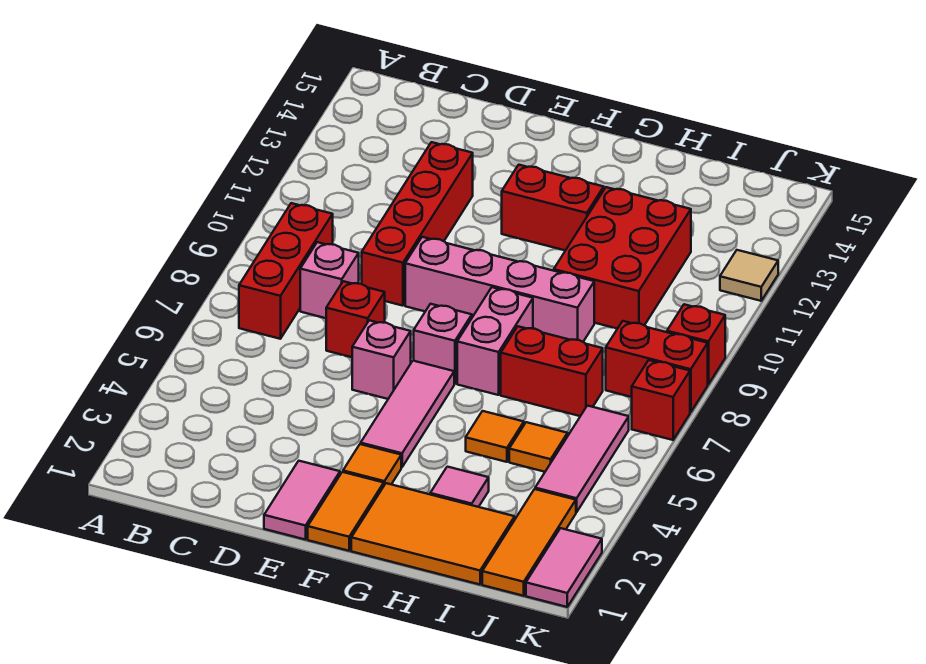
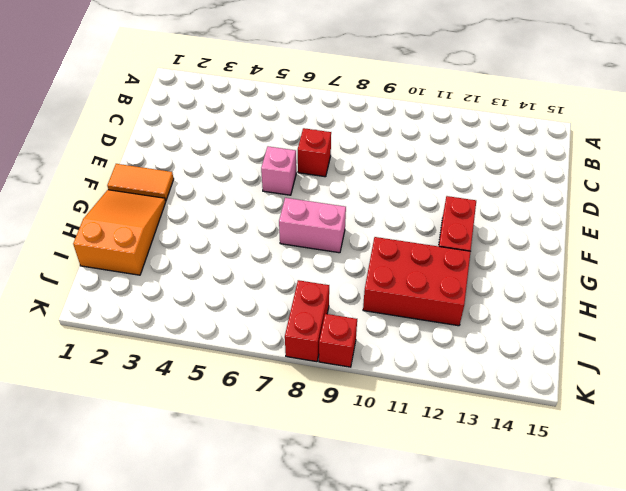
orange 2x3 slope [73,190,166,275] -> orange 2x3 tile [351,483,515,585]
none -> red 1x3 brick [239,203,333,339]
none -> pink 1x1 brick [300,242,359,318]
none -> red 1x4 brick [362,142,473,306]

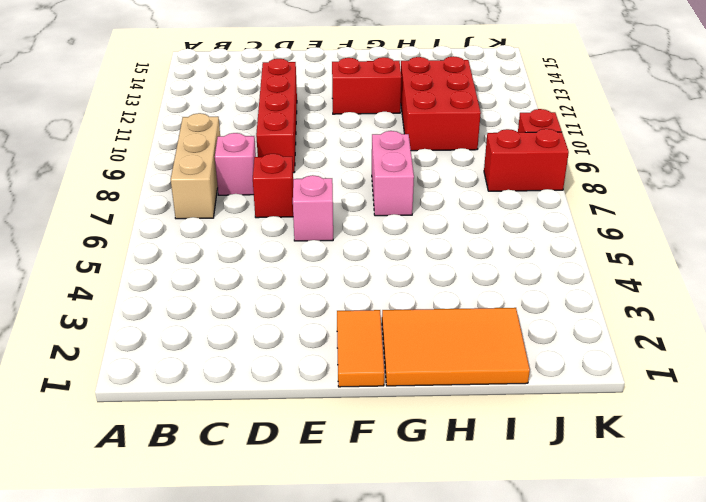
tan 1x3 brick [171,113,220,219] -> red 1x3 brick [239,203,333,339]
none -> pink 1x2 tile [264,461,340,540]
none -> pink 1x4 brick [405,237,594,342]
none -> orange 1x1 tile [343,444,401,485]

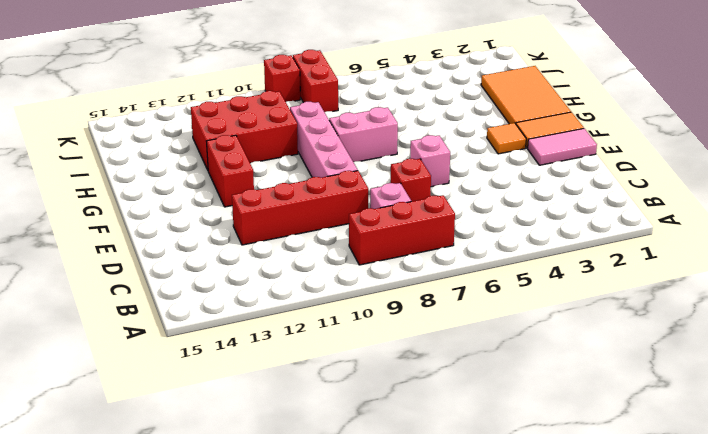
none -> pink 1x3 tile [361,361,454,467]
none -> pink 1x1 brick [414,304,472,384]
none -> pink 1x1 tile [430,467,489,507]

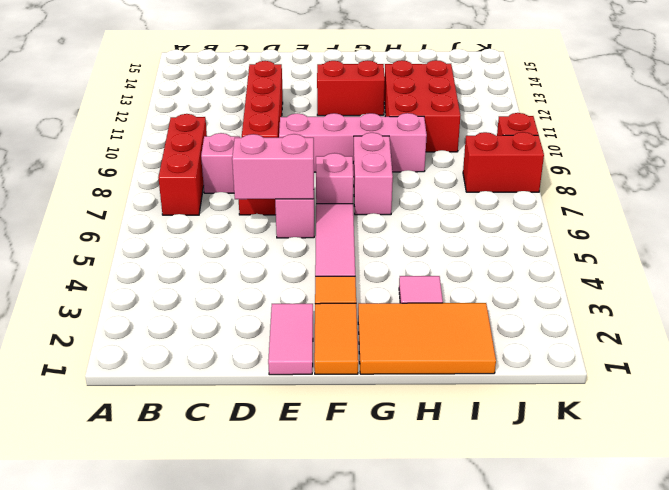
pink 1x2 brick [232,134,314,199] -> none
none -> orange 1x1 tile [466,411,524,462]
none -> red 1x2 brick [501,326,603,416]
none -> orange 1x1 tile [509,422,568,472]

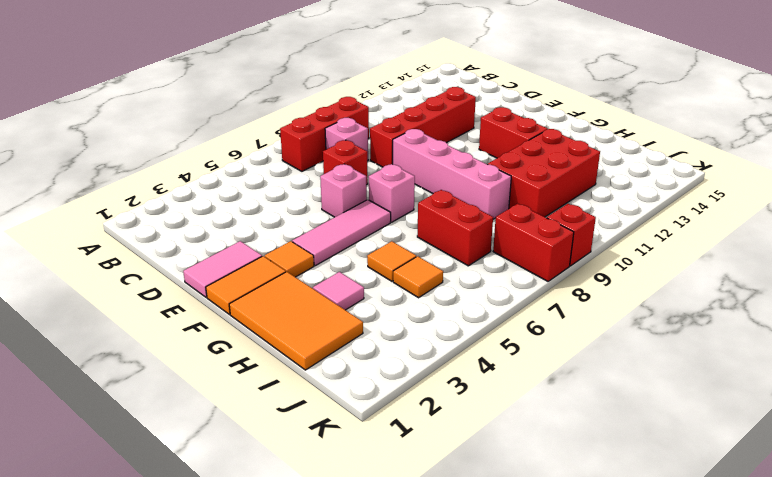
none -> pink 1x2 brick [457,287,533,395]
none -> orange 1x3 tile [482,489,576,596]
none -> pink 1x3 tile [535,406,629,512]

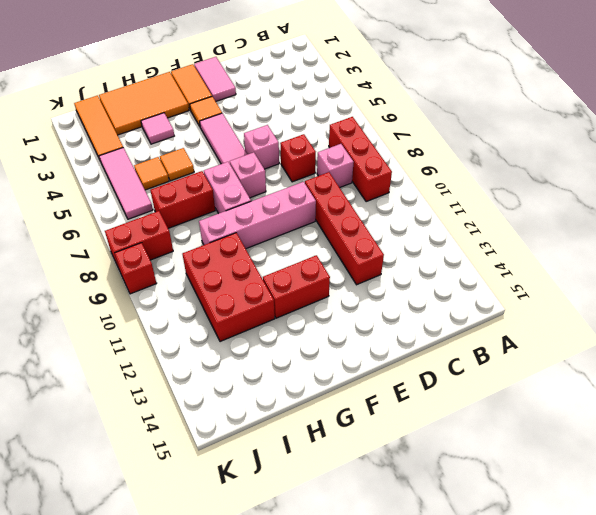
none -> pink 1x2 tile [526,528,602,607]
none -> red 1x1 brick [632,360,690,440]
none -> tan 1x1 tile [720,250,778,301]

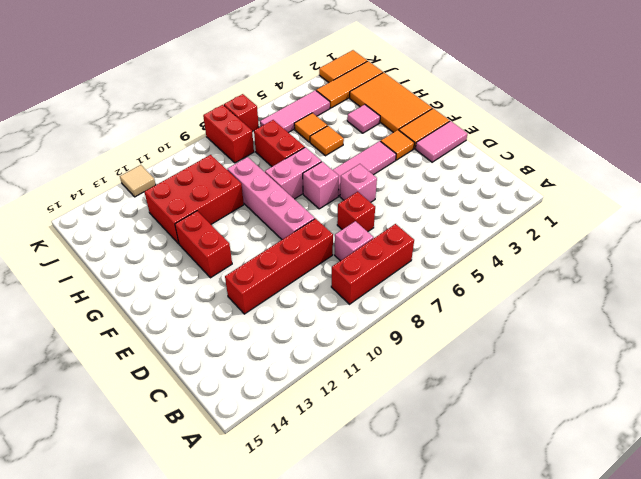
orange 1x2 tile [319,50,367,82] -> pink 1x2 tile [526,528,602,607]
none -> red 1x1 brick [667,304,725,384]

